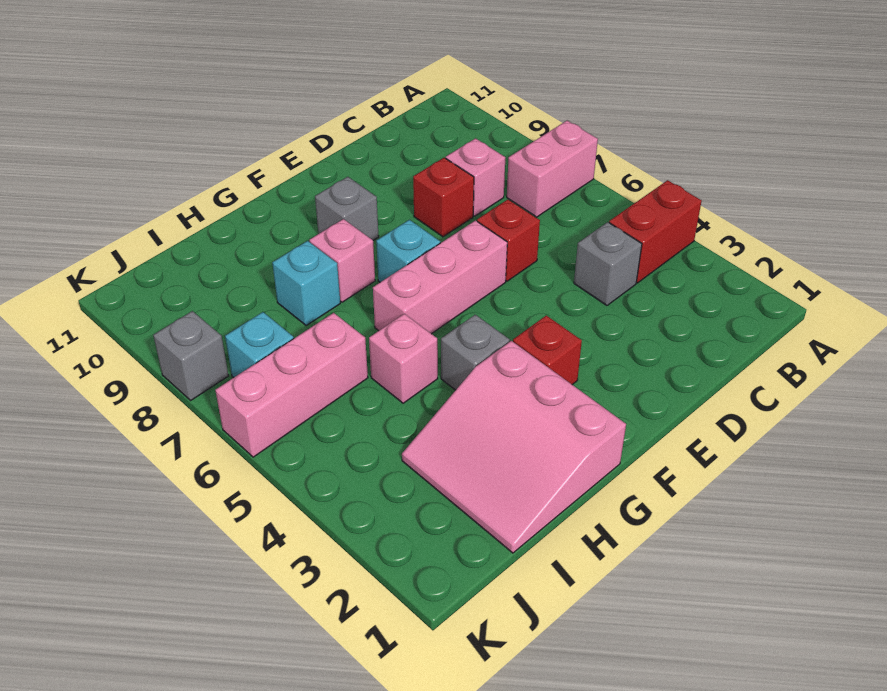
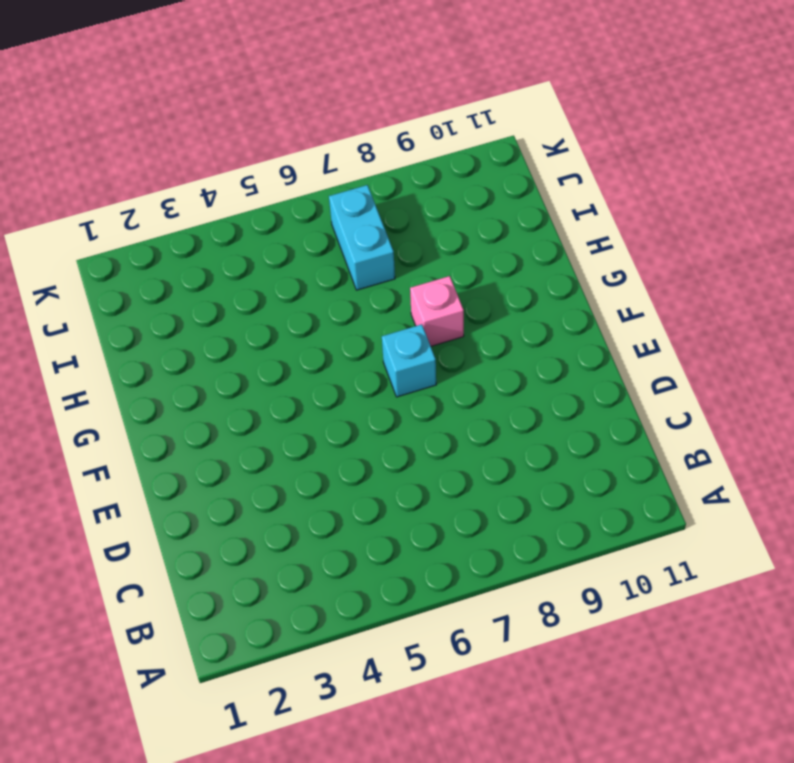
cyan 1x2 brick [329,185,395,290] -> cyan 1x1 brick [225,312,294,377]
none -> red 1x2 brick [609,180,701,283]
none -> pink 1x2 brick [507,121,598,217]
none -> grey 1x1 brick [574,222,642,305]

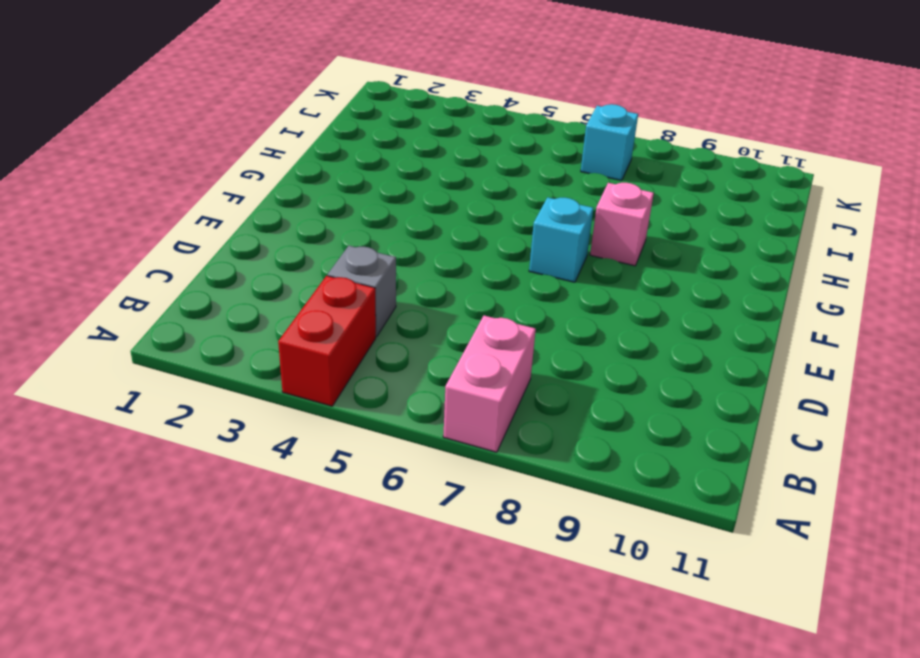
none -> pink 1x1 brick [446,138,505,216]
none -> red 1x1 brick [477,200,540,281]
none -> red 1x1 brick [413,158,474,237]

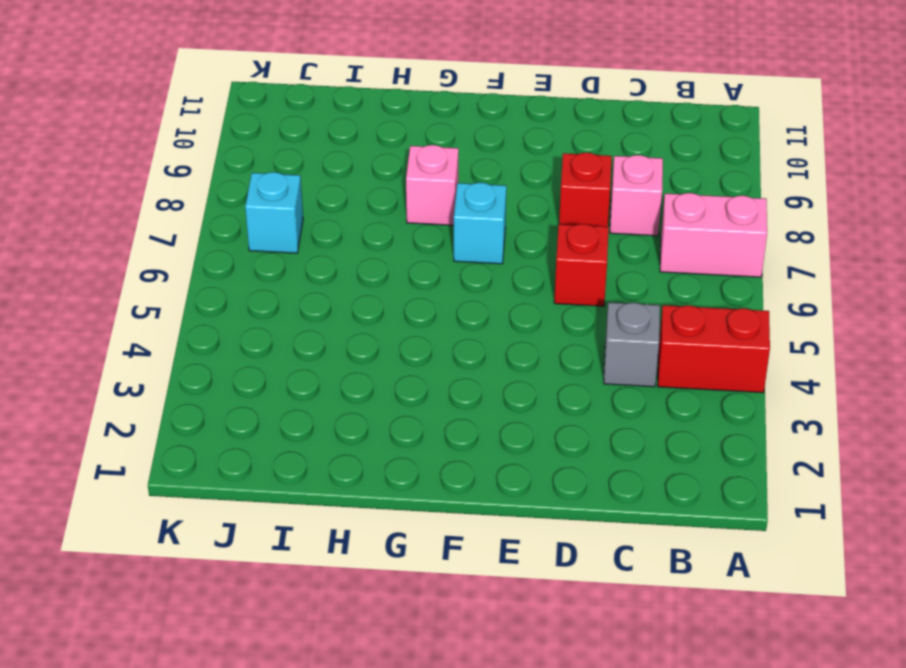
none -> pink 1x3 brick [373,221,507,334]
none -> red 1x1 brick [513,316,582,384]
none -> grey 1x1 brick [315,177,379,240]

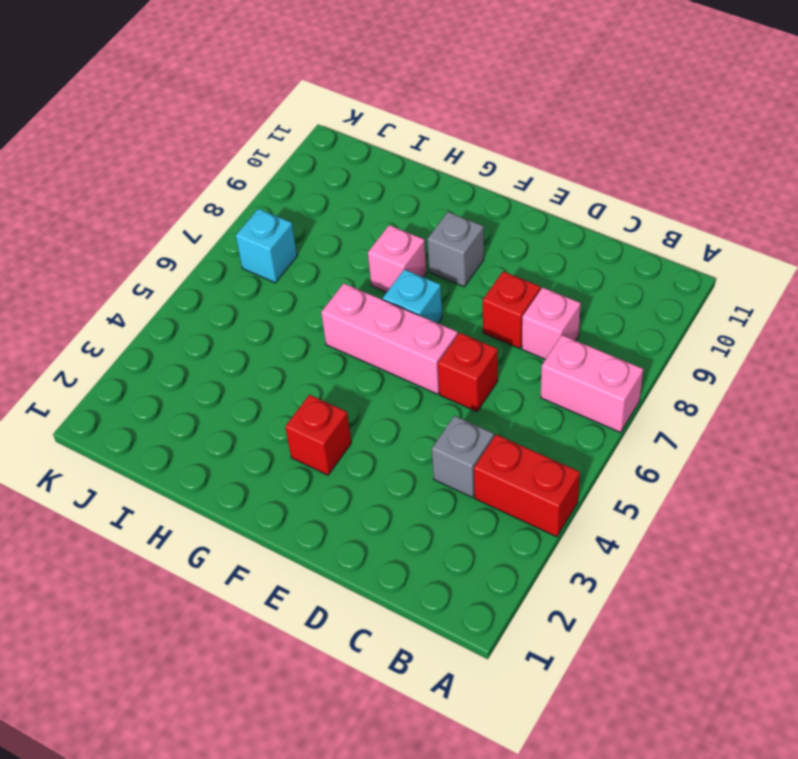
none -> pink 3x3 slope [402,341,626,553]
none -> grey 1x1 brick [441,315,510,390]
none -> pink 1x1 brick [369,314,438,403]

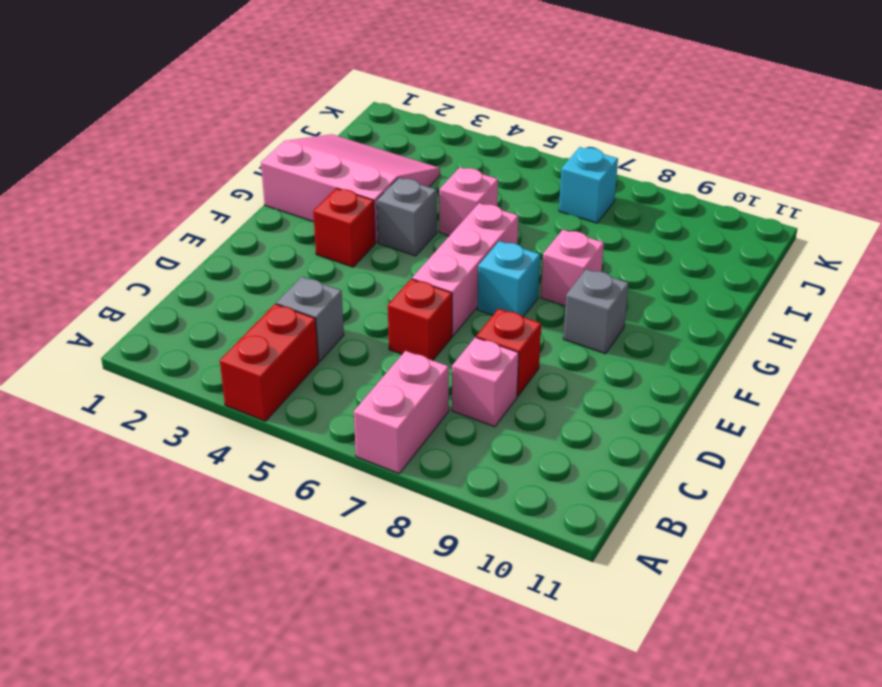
none -> cyan 1x1 brick [272,241,340,326]
none -> pink 1x3 brick [215,313,368,457]
none -> grey 1x1 brick [153,311,229,400]

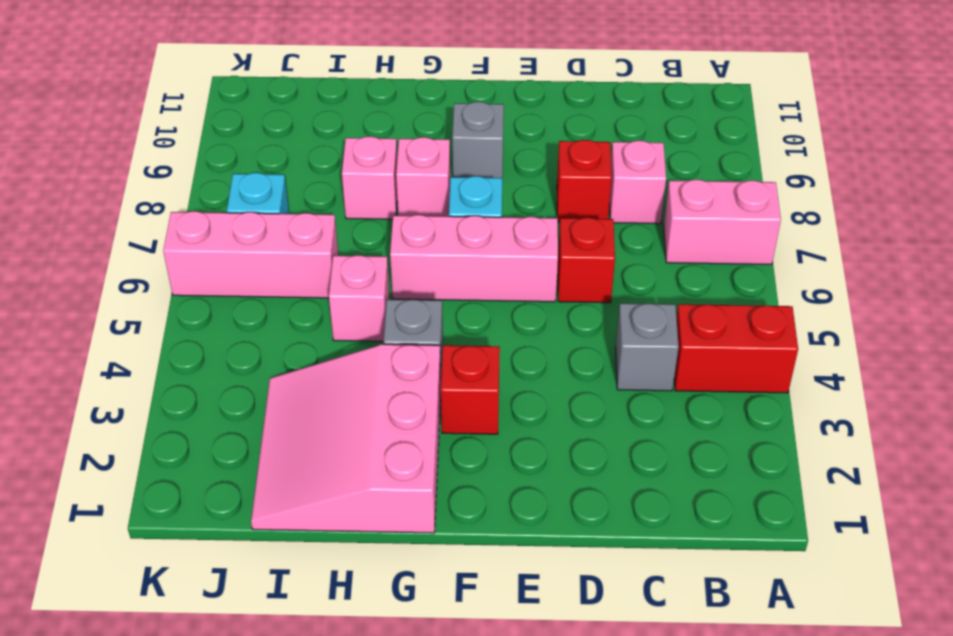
pink 1x1 brick [342,137,397,219] -> cyan 1x1 brick [272,241,340,326]
none -> grey 1x1 brick [153,311,229,400]

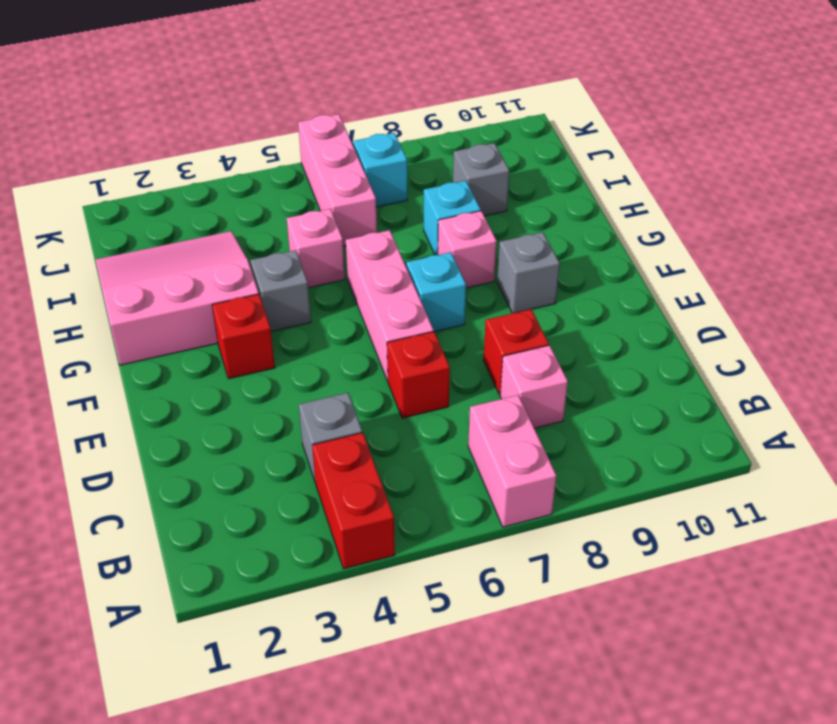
grey 1x1 brick [453,143,509,216] -> grey 1x1 brick moved to [153,311,229,400]

